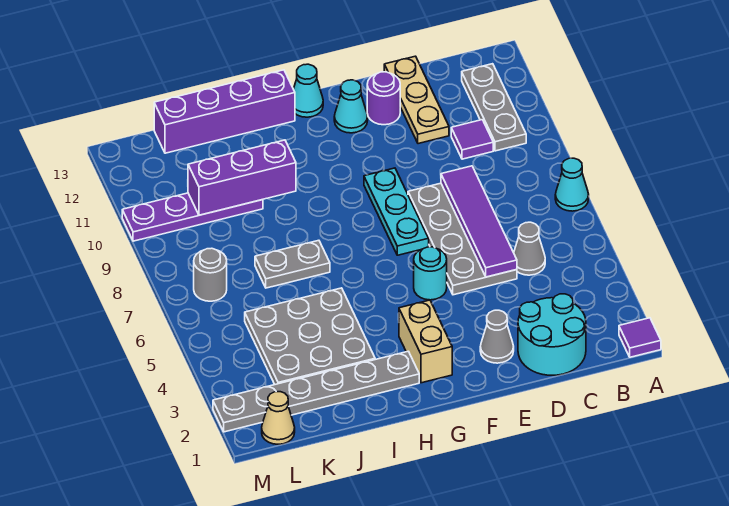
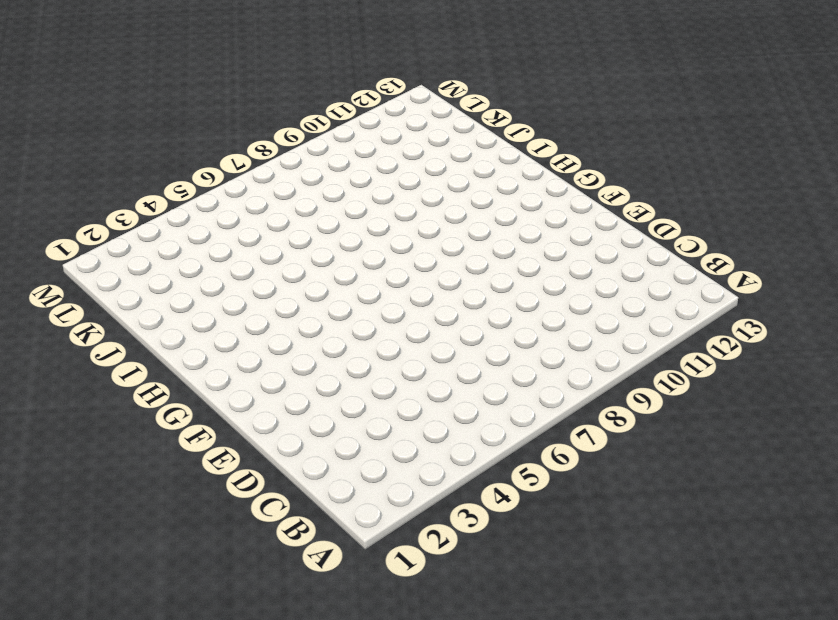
none -> purple 1x1 tile [619,318,661,357]
none -> cyan 1x1 cone [555,158,589,211]
none -> grey 1x3 plate [462,64,526,151]

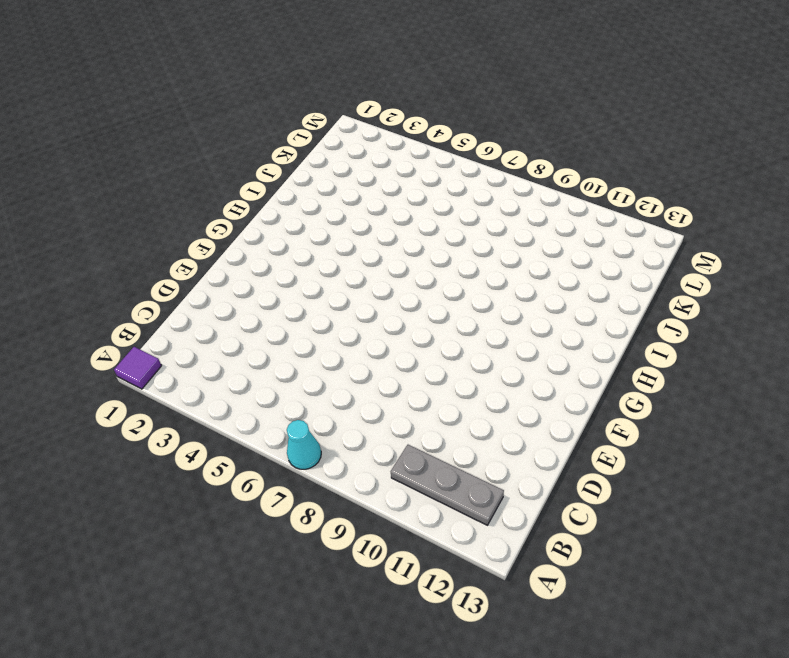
none -> cyan 2x2 round brick [518,294,586,375]
none -> grey 1x1 cone [514,222,545,275]
none -> purple 1x1 tile [451,120,493,159]

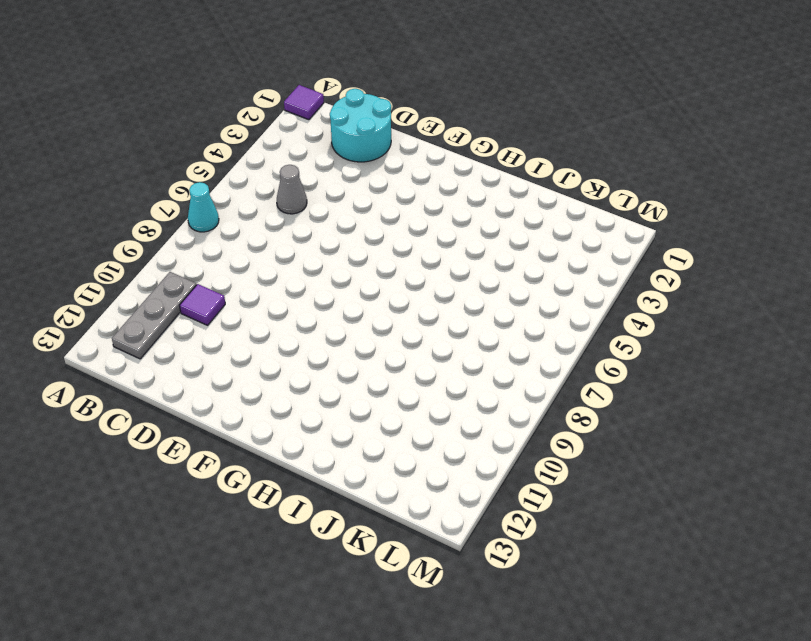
none -> grey 2x4 plate [408,183,517,295]
none -> tan 1x3 plate [384,56,449,144]
none -> grey 1x1 cone [480,310,514,363]

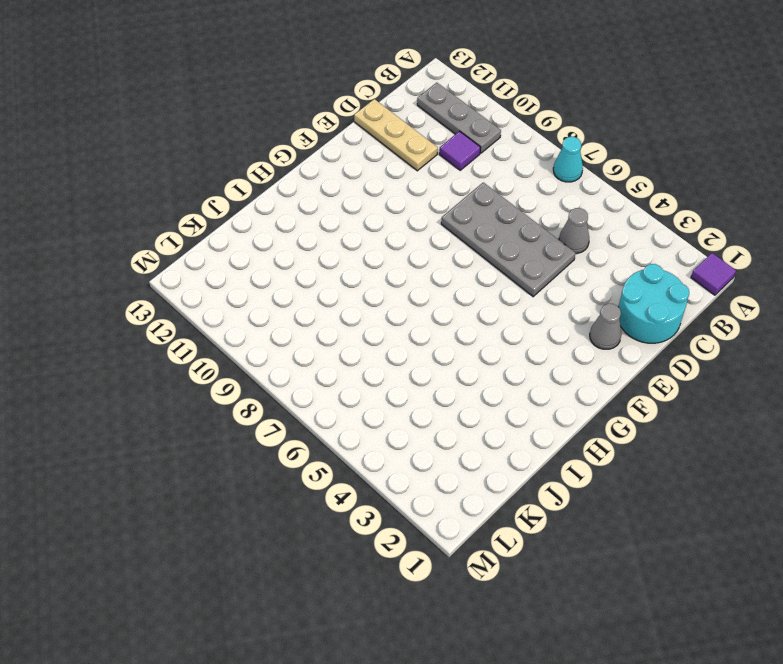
none -> purple 1x1 round brick [367,72,400,125]
none -> cyan 1x1 round brick [414,247,447,300]
none -> cyan 1x3 plate [364,168,429,255]

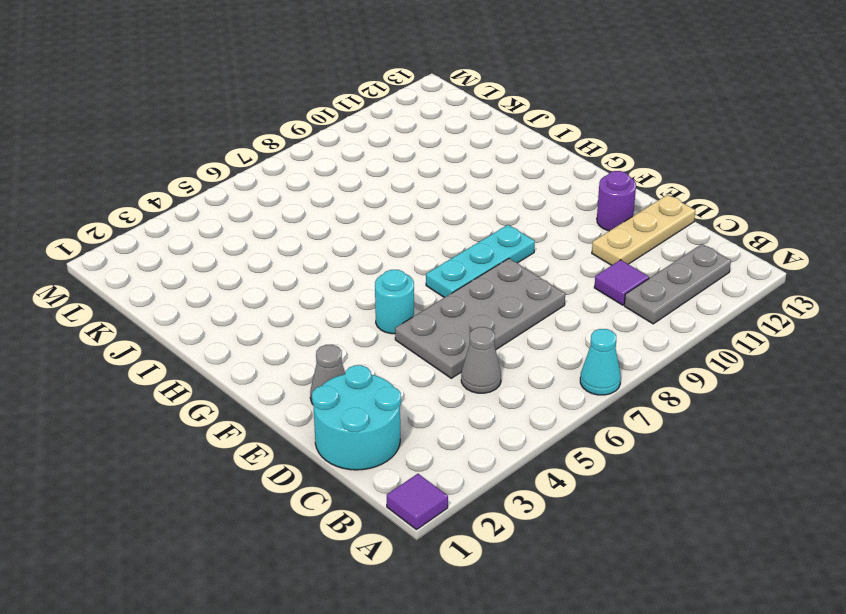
none -> cyan 1x1 cone [334,80,368,133]
none -> tan 1x2 brick [399,300,452,383]
none -> cyan 1x1 cone [293,64,323,117]

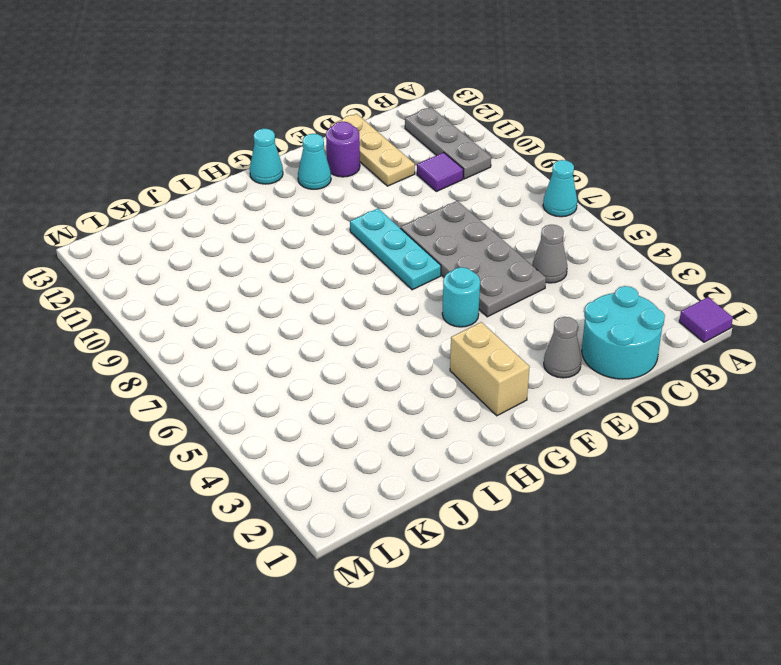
none -> grey 1x6 plate [213,351,419,432]
none -> purple 1x4 brick [154,70,295,153]
none -> grey 3x3 plate [245,288,375,384]

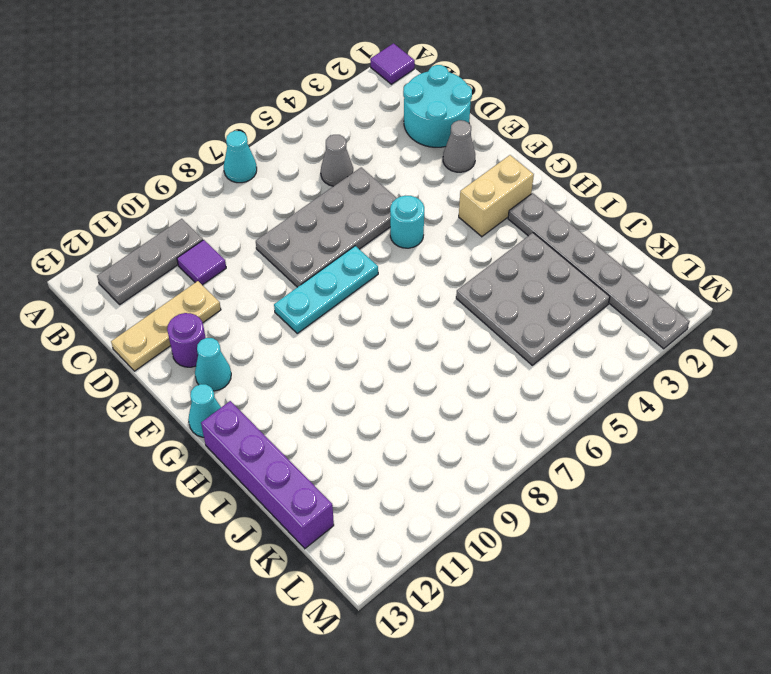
none -> grey 1x2 plate [255,240,330,288]
none -> purple 1x4 plate [122,193,263,241]
none -> tan 1x1 cone [262,392,295,444]

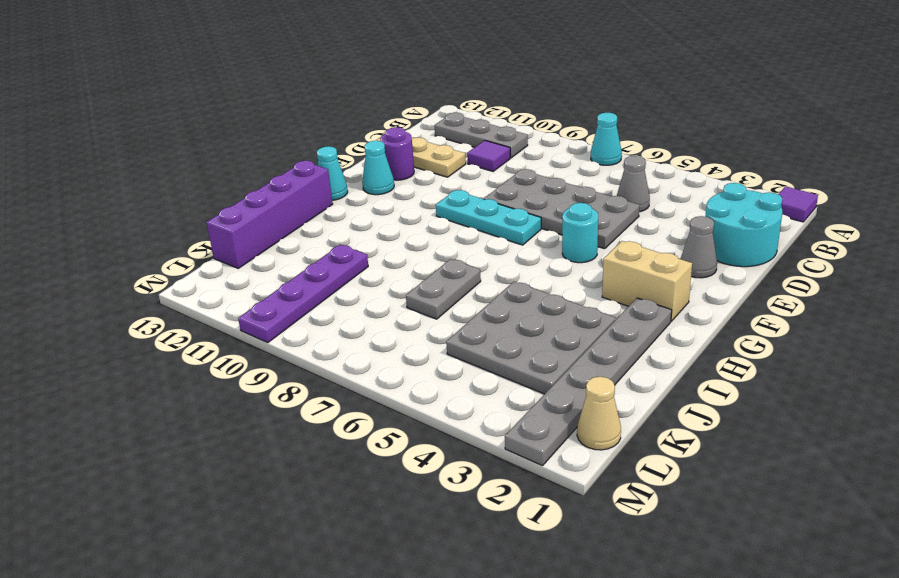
none -> grey 1x1 round brick [194,248,227,301]
none -> purple 1x4 tile [441,166,517,277]
none -> purple 1x3 brick [188,140,296,215]

